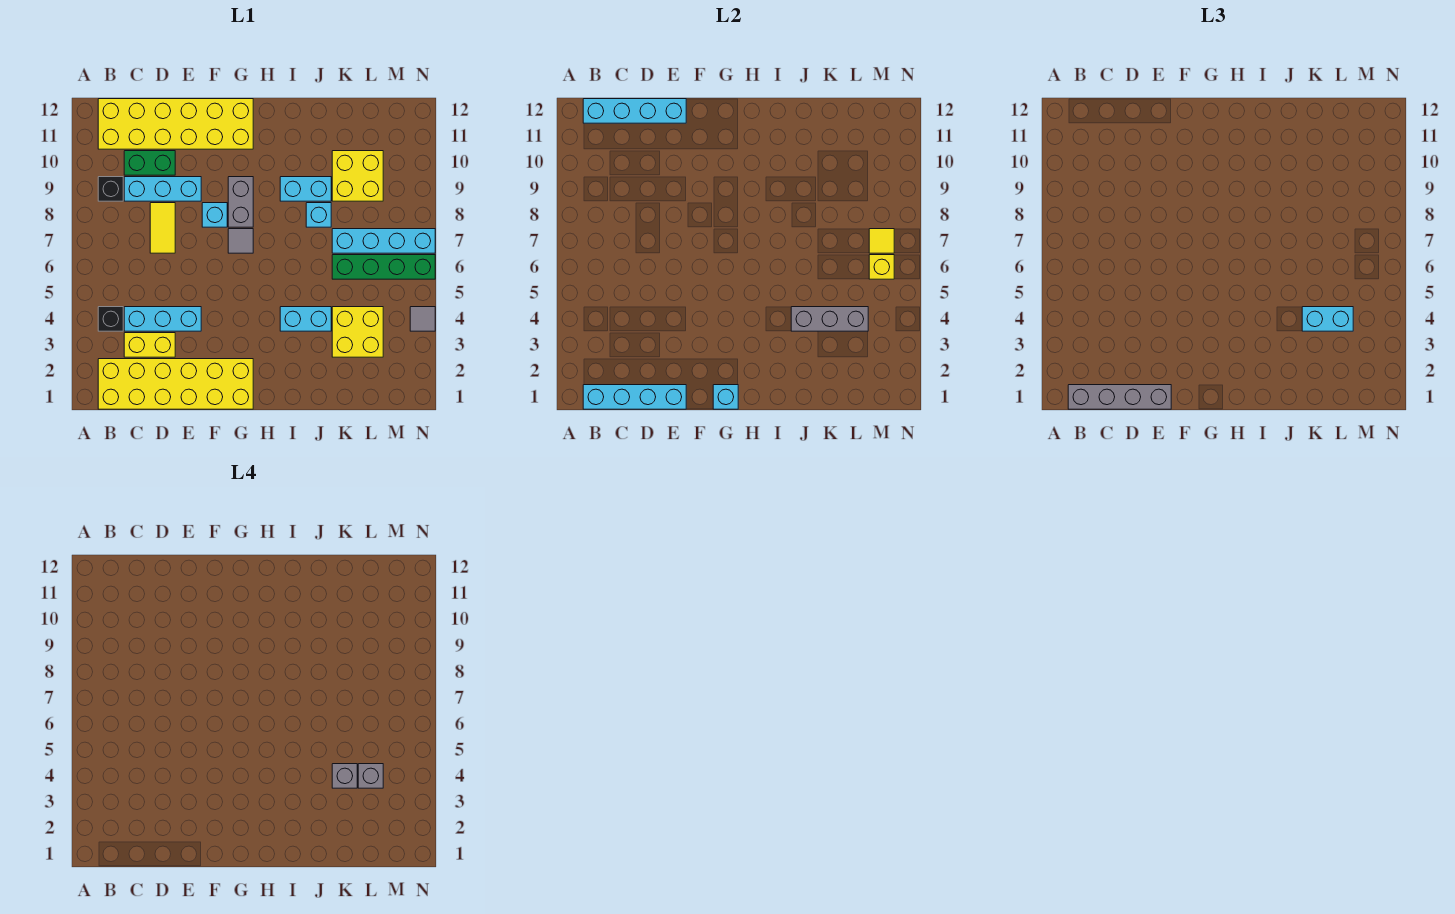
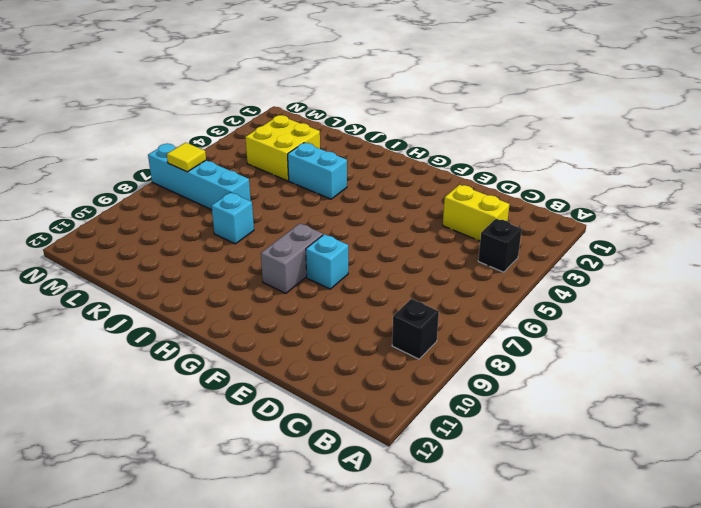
none -> yellow 2x6 brick [98,359,253,409]
none -> yellow 2x6 brick [98,99,253,149]
none -> cyan 1x3 brick [124,307,201,331]
none -> cyan 1x3 brick [124,177,201,201]

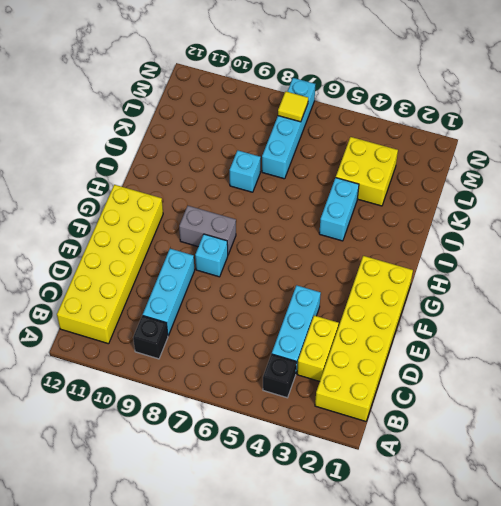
none -> green 1x2 brick [124,151,175,175]
none -> yellow 1x2 tile [150,203,175,253]
none -> grey 1x1 tile [228,229,253,253]
none -> cyan 1x2 brick [280,177,331,201]

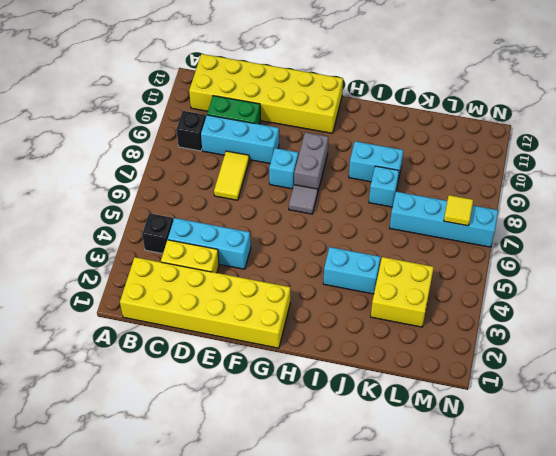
none -> green 1x4 brick [332,255,435,279]
none -> yellow 2x2 brick [332,151,383,201]
none -> grey 1x1 tile [410,307,435,331]
none -> cyan 1x4 brick [583,385,686,409]

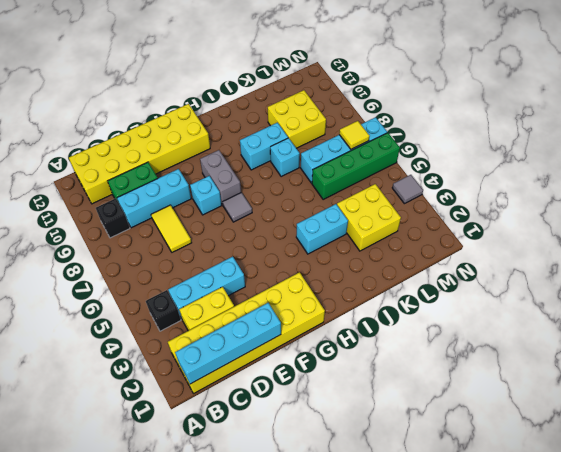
none -> cyan 1x4 brick [583,99,686,123]
none -> cyan 1x1 brick [713,385,738,409]
none -> grey 1x3 brick [791,307,868,331]
none -> yellow 1x1 brick [869,255,894,279]

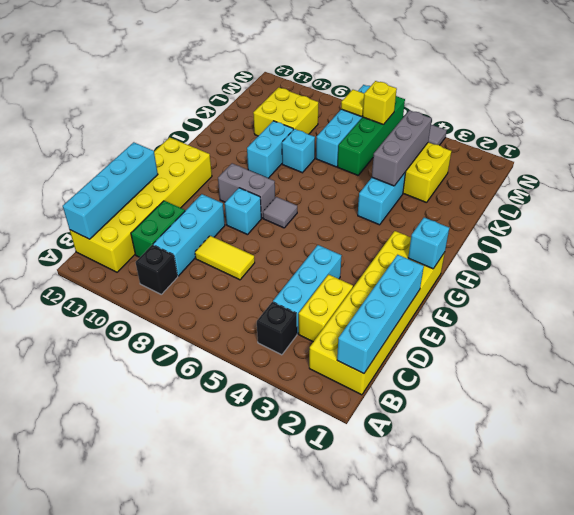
none -> grey 1x4 brick [1068,385,1171,409]
none -> cyan 1x2 brick [1302,307,1353,331]
none -> grey 1x1 brick [332,764,357,788]
none -> grey 1x1 brick [358,764,383,788]

